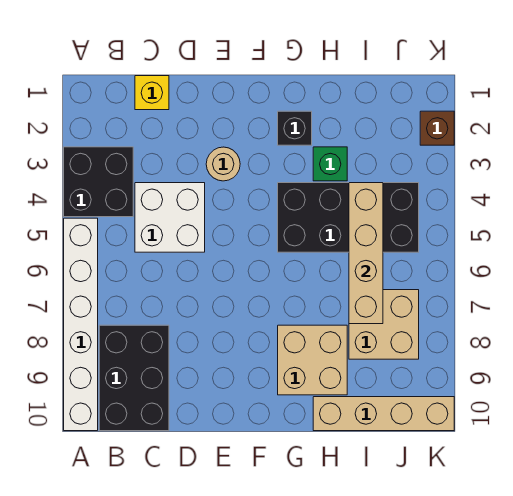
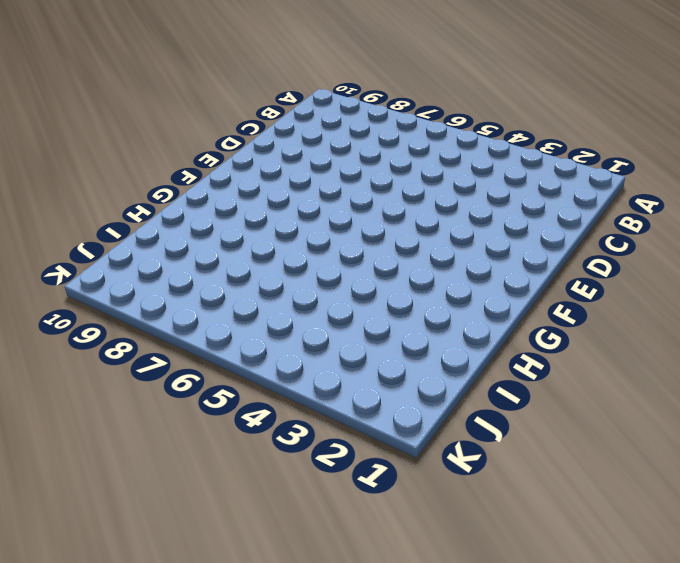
none -> black 2x2 brick [64,147,133,217]
none -> white 1x6 brick [64,218,98,431]
none -> black 2x3 brick [99,325,169,431]

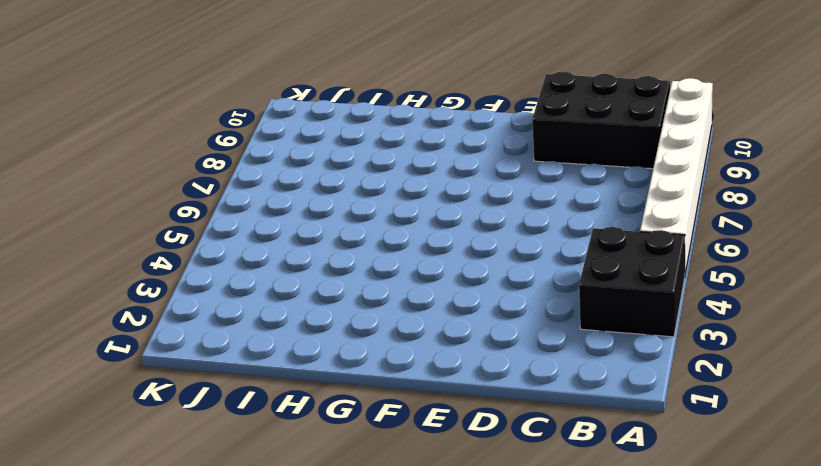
black 2x3 brick [532,72,670,169] -> black 2x3 brick turned to [99,325,169,431]
none -> yellow 1x1 brick [135,76,169,110]
none -> white 2x2 brick [135,183,205,252]
none -> tan 1x1 round brick [206,147,240,181]

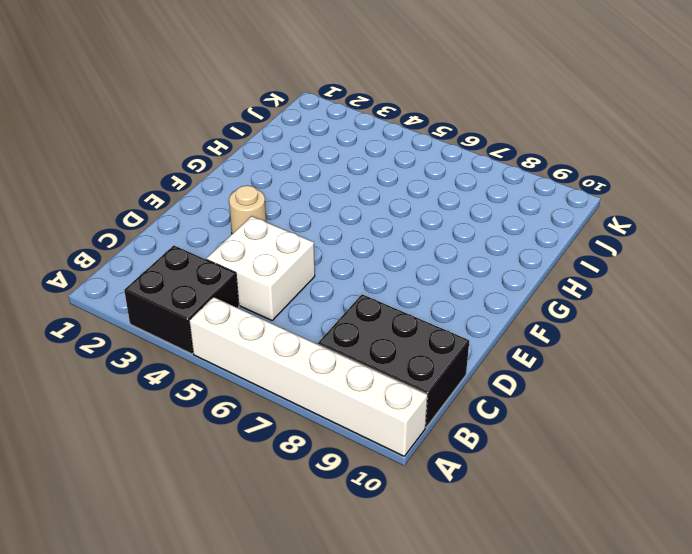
none -> yellow 1x1 brick [135,76,169,110]
none -> black 1x1 brick [278,111,312,145]
none -> black 2x4 brick [278,183,419,252]

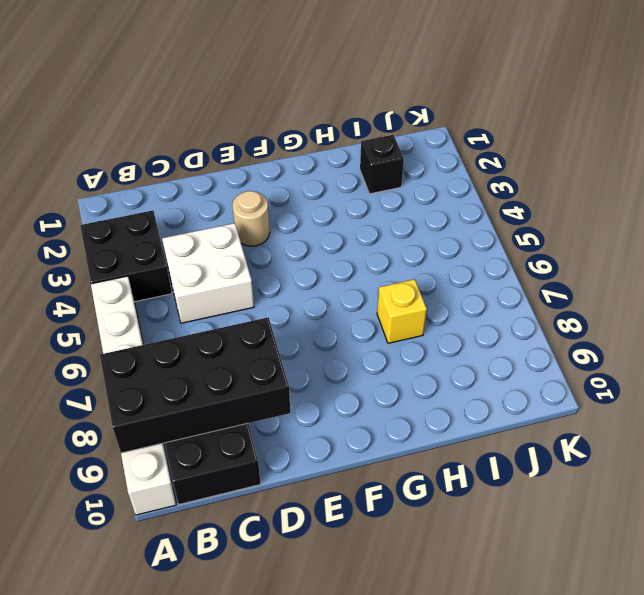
black 2x4 brick [100,317,290,453] -> black 2x4 brick moved to [278,183,419,252]
yellow 1x1 brick [377,279,427,343] -> yellow 1x1 brick moved to [135,76,169,110]
black 1x1 brick [360,135,404,194] -> black 1x1 brick moved to [278,111,312,145]
none -> tan 2x2 brick [278,325,347,395]
none -> green 1x1 brick [313,147,347,181]
none -> tan 1x4 brick [313,397,454,431]

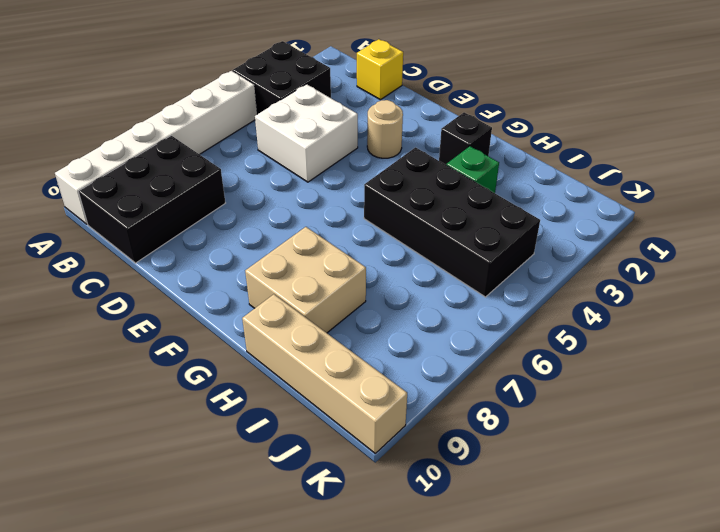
none -> tan 2x2 brick [349,290,419,359]
none -> brown 1x1 brick [420,111,454,145]
none -> tan 1x4 brick [349,183,383,324]

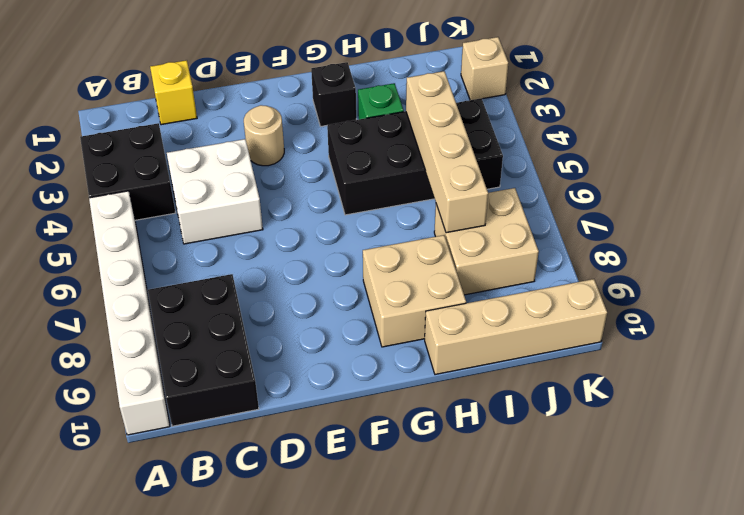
tan 1x1 brick [461,37,508,100] -> brown 1x1 brick [420,111,454,145]

